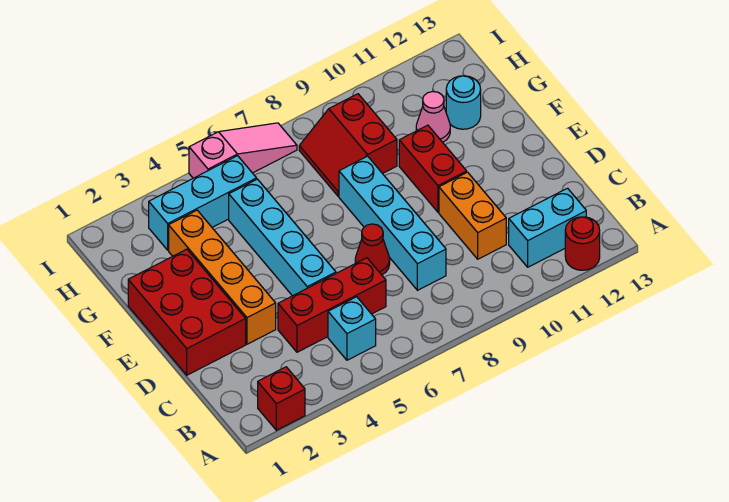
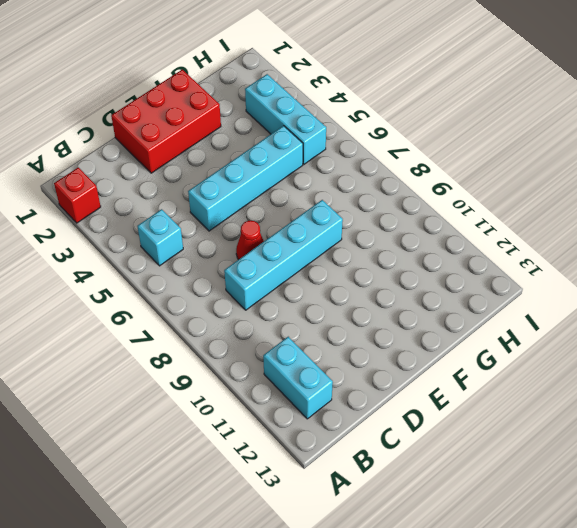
none -> red 1x1 round brick [565,217,600,270]
none -> red 1x3 brick [278,258,386,352]
none -> orange 1x2 brick [439,172,506,259]

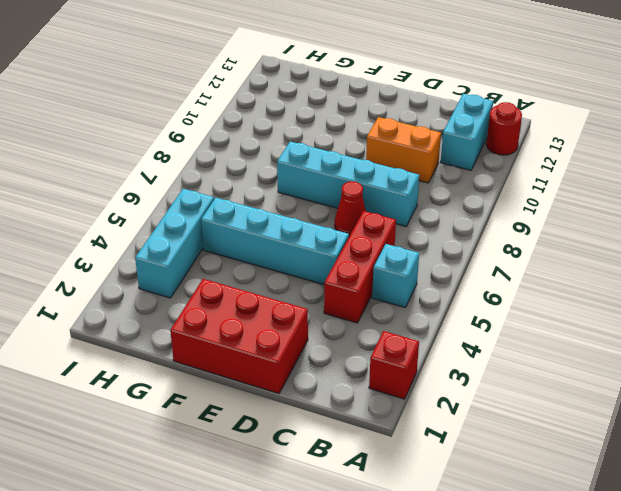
none -> orange 1x4 brick [169,210,276,344]
none -> red 1x2 brick [399,125,467,212]
none -> red 2x2 slope [299,94,397,196]

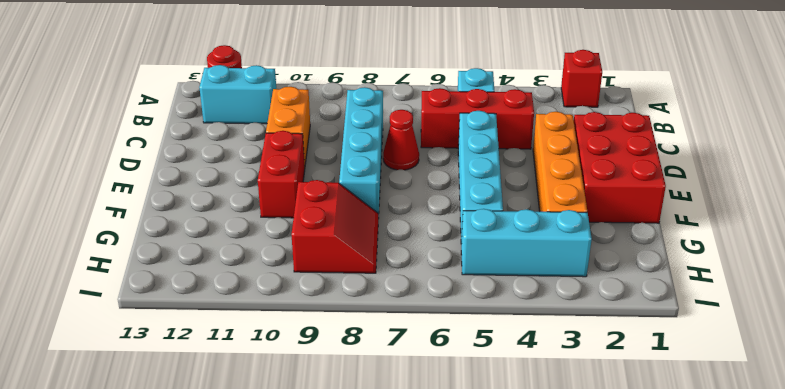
none -> pink 1x1 cone [416,91,450,142]
none -> cyan 1x1 round brick [446,76,481,129]
none -> pink 1x3 slope [189,123,297,178]

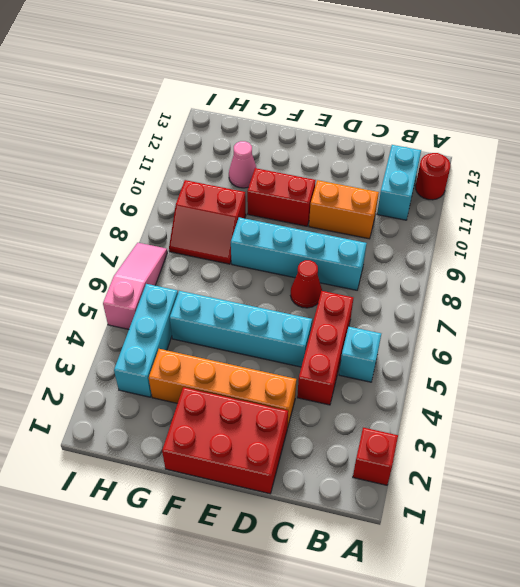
none -> cyan 1x1 round brick [446,76,481,129]

